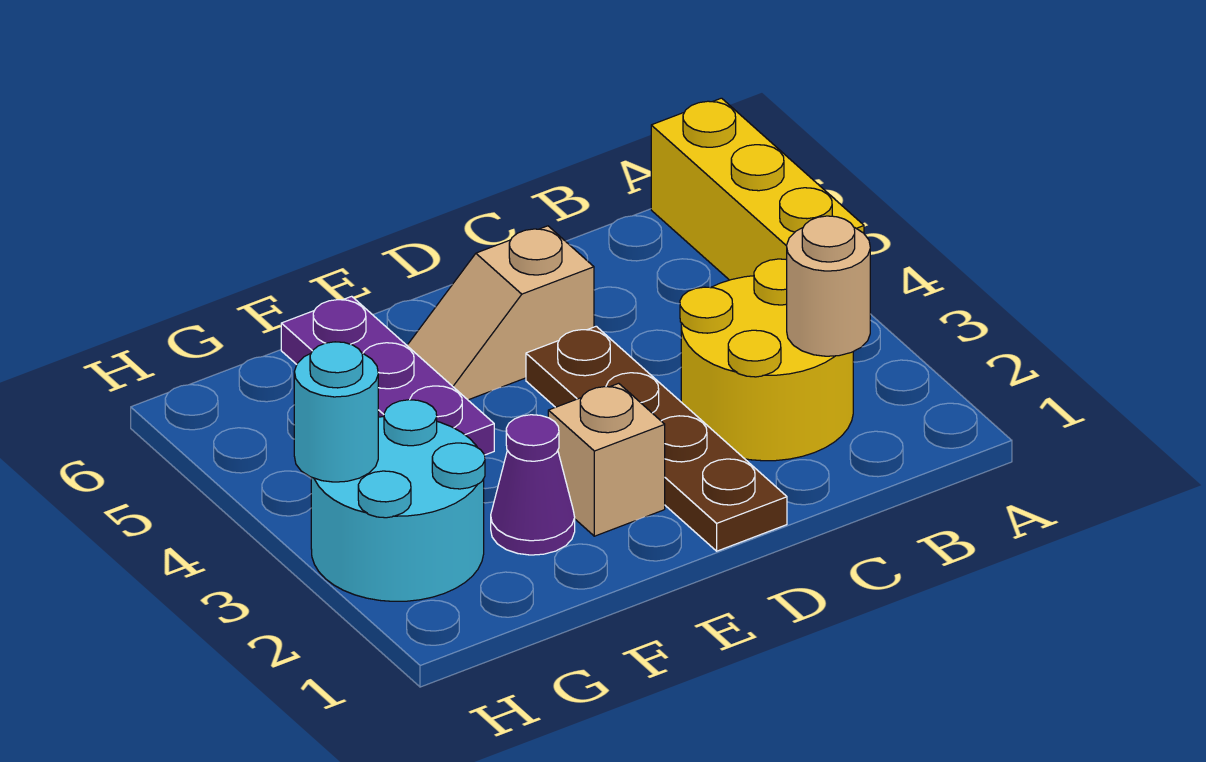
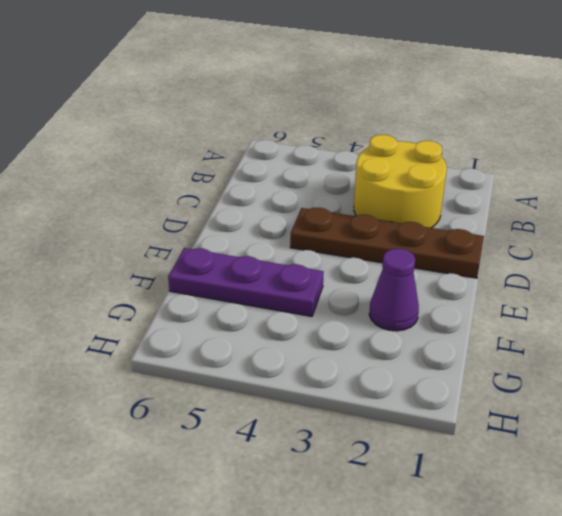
none -> yellow 1x3 brick [651,98,864,280]
none -> tan 1x2 slope [407,226,594,400]

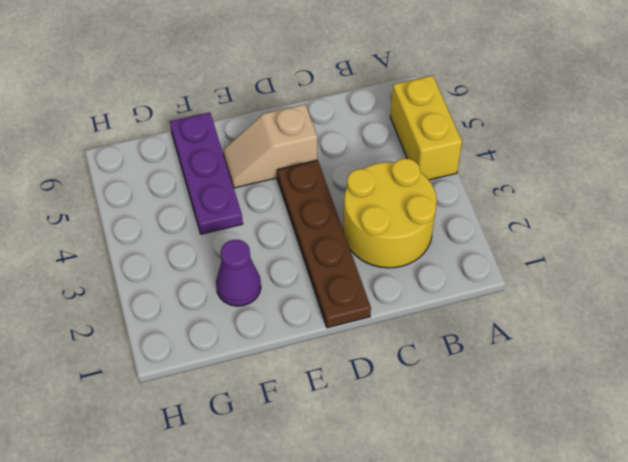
yellow 1x2 brick [390,75,462,180] -> yellow 1x3 brick [651,98,864,280]
none -> tan 1x1 brick [548,383,665,536]
none -> cyan 2x2 round brick [311,400,485,601]

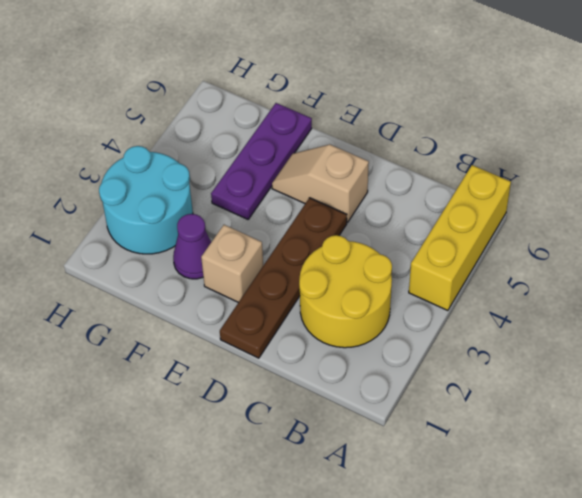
none -> tan 1x1 round brick [787,216,870,356]
none -> cyan 1x1 round brick [294,342,378,482]

